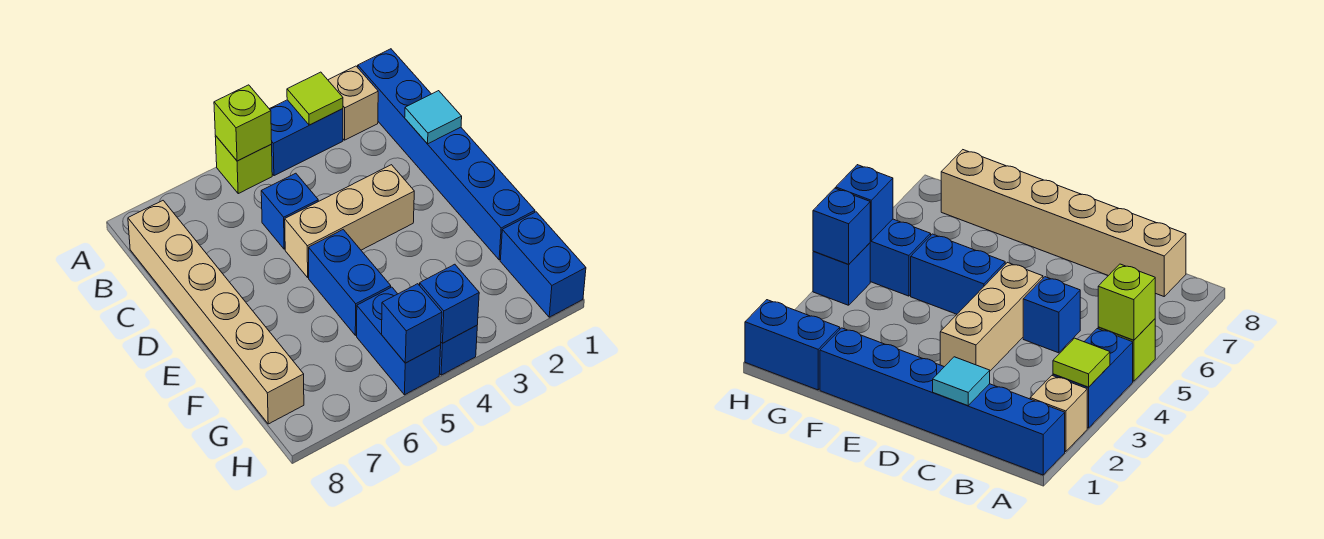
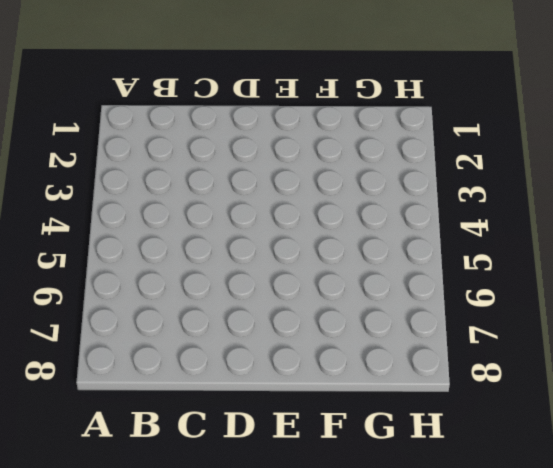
none -> blue 1x6 brick [358,49,535,260]
none -> tan 1x1 brick [328,66,378,140]
none -> blue 1x2 brick [270,100,343,176]

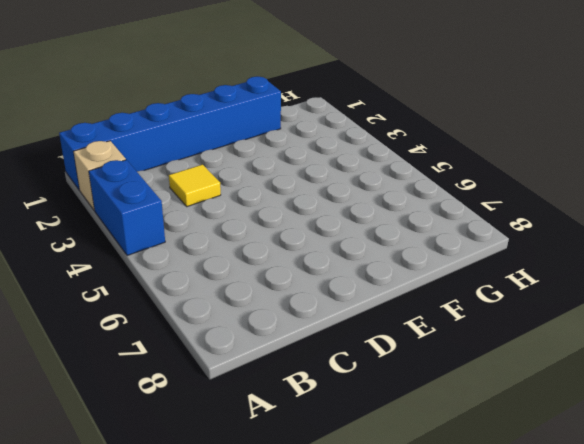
yellow 1x1 tile [169,165,221,207] -> none
none -> lime 1x1 brick [215,136,272,194]
none -> tan 1x6 brick [128,201,304,424]
none -> blue 1x1 brick [261,173,318,249]

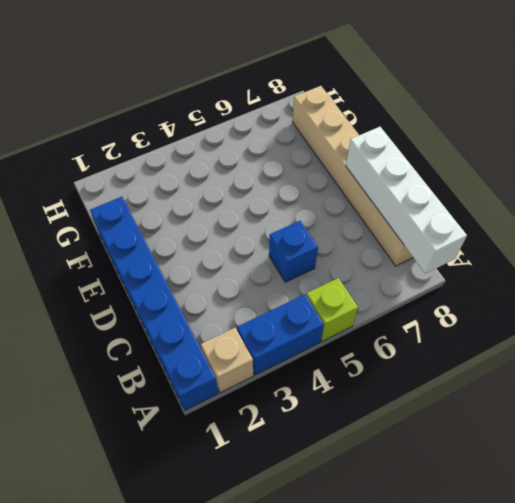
white 1x4 brick [346,127,467,274] -> none
none -> tan 1x3 brick [285,165,414,277]
none -> blue 1x2 brick [309,230,391,335]
none -> blue 1x2 brick [500,212,586,317]

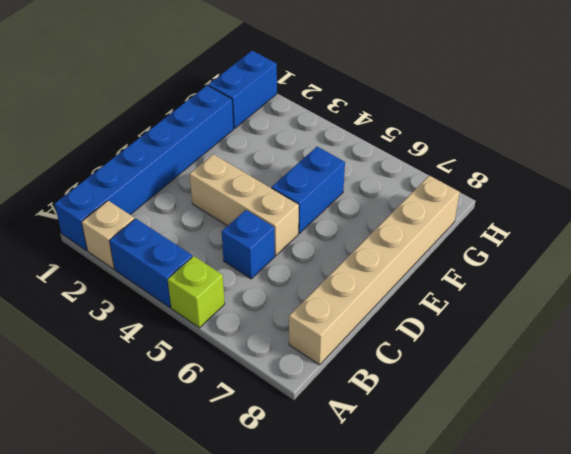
none -> blue 1x2 brick [357,287,441,395]
none -> blue 1x1 brick [440,326,477,375]
none -> lime 1x1 tile [287,72,343,125]

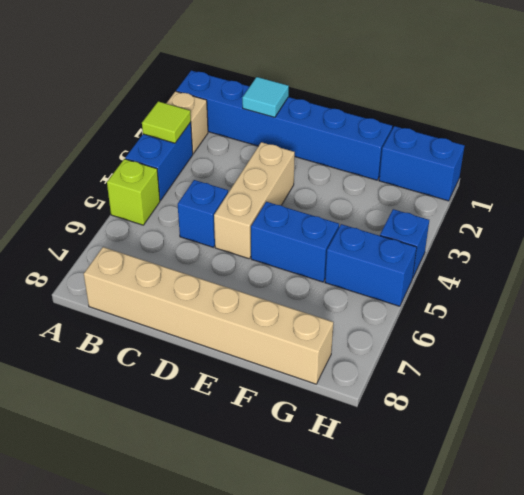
none -> lime 1x1 brick [214,85,272,161]
none -> blue 1x1 brick [420,264,479,343]
none -> blue 1x1 brick [382,284,442,363]

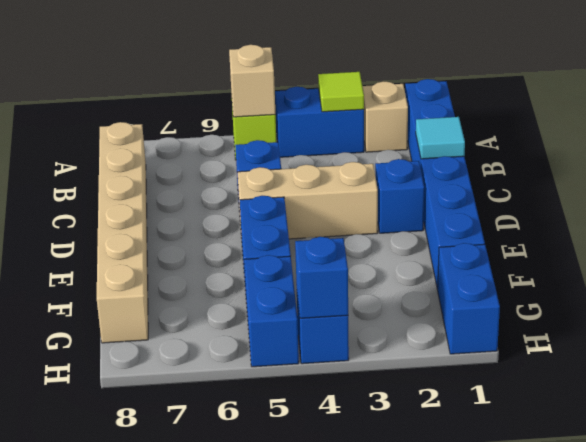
tan 1x1 brick [229,45,275,117] -> lime 1x1 brick [214,85,272,161]
blue 1x1 brick [375,159,424,233] -> blue 1x1 brick moved to [382,284,442,363]

